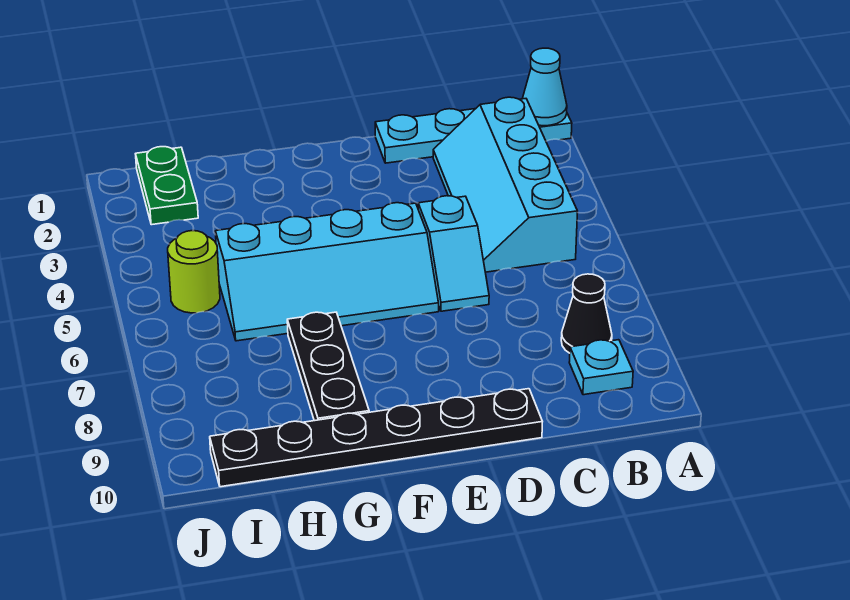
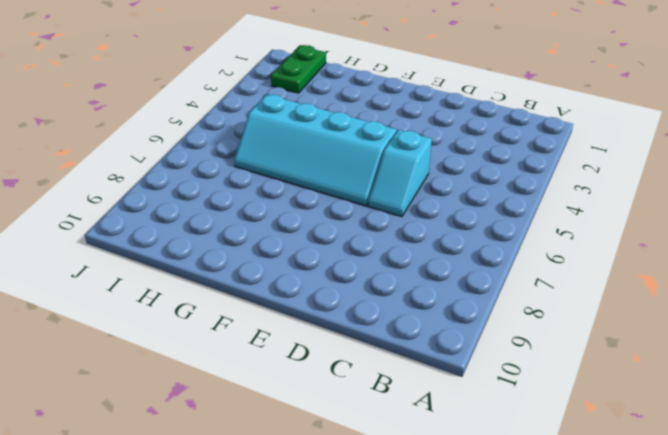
none -> cyan 1x4 plate [375,109,572,163]
none -> cyan 2x4 slope [433,97,578,272]

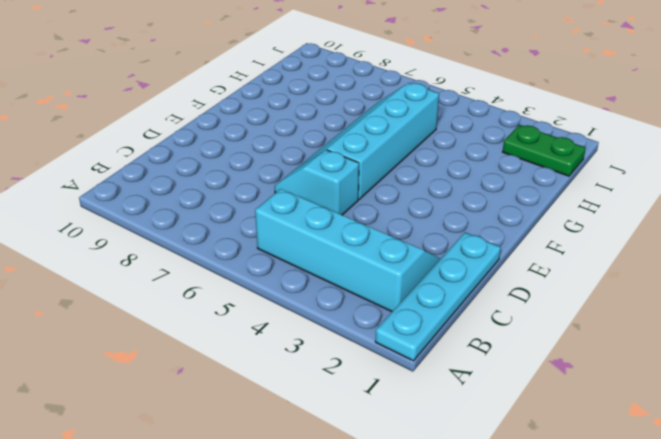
none -> black 1x1 cone [561,274,612,353]
none -> cyan 1x1 plate [569,340,633,395]

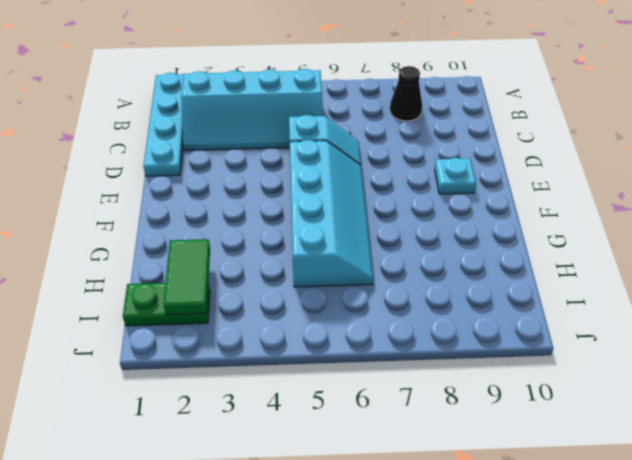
cyan 1x1 plate [435,158,476,194] -> cyan 1x1 plate moved to [569,340,633,395]
green 1x2 tile [163,239,210,315] -> none
none -> black 1x6 plate [210,389,542,487]
none -> black 1x3 plate [287,312,369,421]

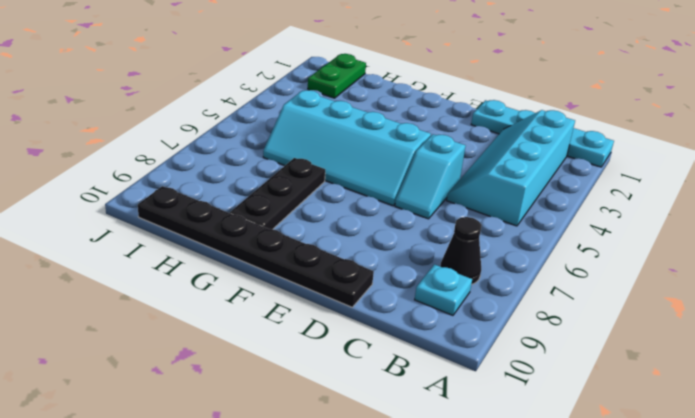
none -> lime 1x1 round brick [168,231,220,313]
none -> cyan 1x1 cone [522,48,567,126]

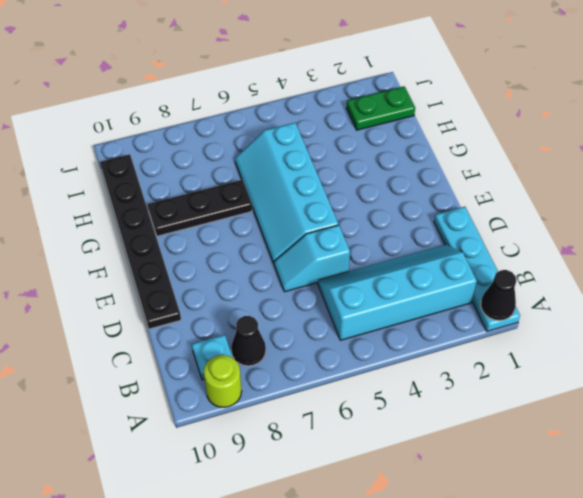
black 1x1 cone [481,270,516,321] -> cyan 1x1 cone [522,48,567,126]
lime 1x1 round brick [204,355,242,407] -> lime 1x1 round brick moved to [168,231,220,313]

